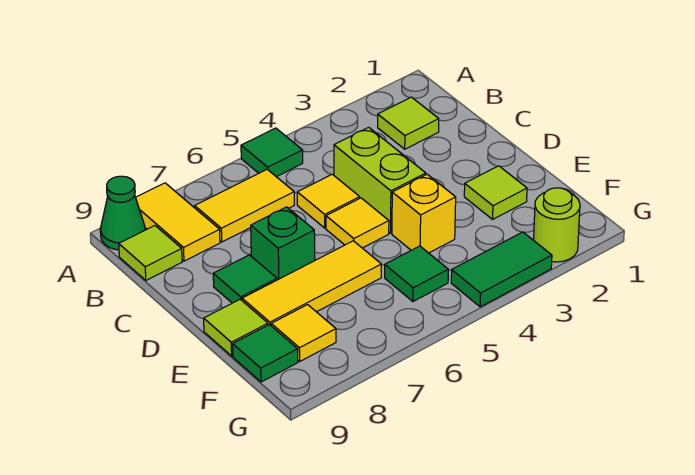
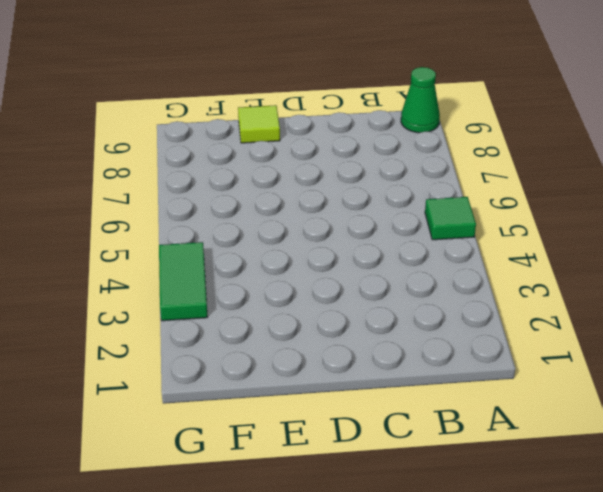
none -> yellow 1x2 tile [136,183,220,261]
none -> lime 1x1 tile [378,97,439,149]
none -> yellow 1x2 tile [195,169,294,242]

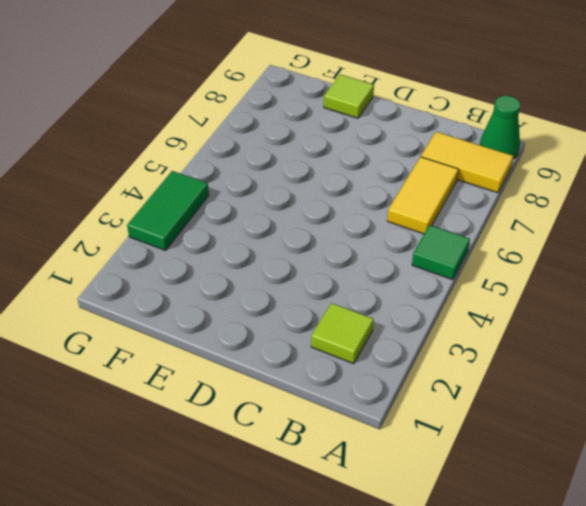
none -> lime 1x1 tile [119,226,182,280]
none -> lime 1x2 brick [334,127,426,233]
none -> yellow 1x1 tile [297,174,360,228]

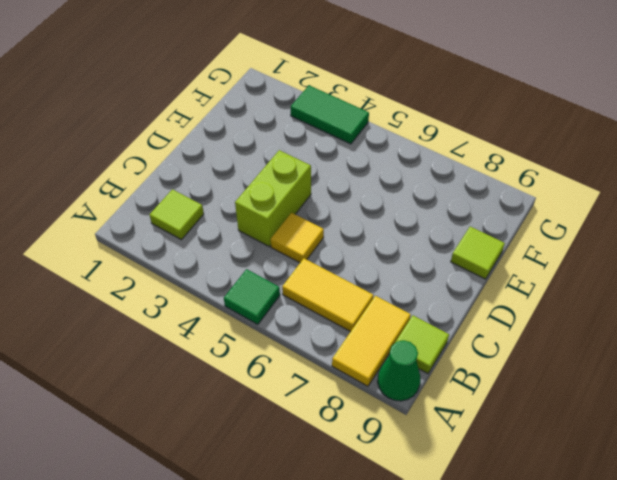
none -> yellow 1x1 tile [326,198,389,248]
none -> green 1x1 brick [251,207,315,280]
none -> green 1x1 tile [213,255,277,303]

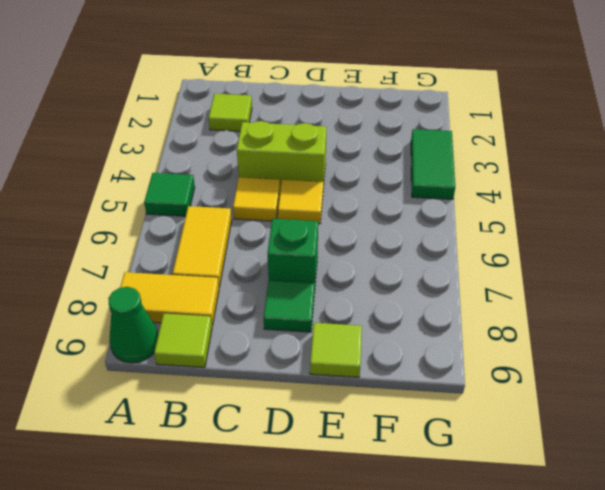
none -> lime 1x1 tile [464,166,527,219]
none -> yellow 1x1 brick [392,174,456,253]
none -> yellow 1x3 tile [242,241,381,325]

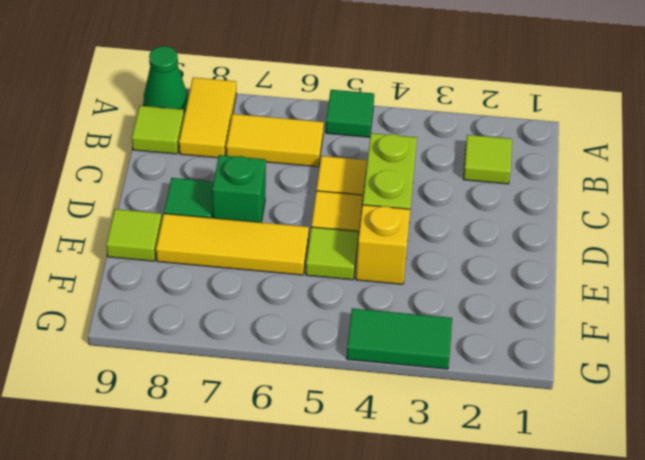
lime 1x1 tile [306,227,358,280] -> lime 1x1 tile moved to [464,166,527,219]
none -> green 1x1 tile [385,246,448,301]
none -> yellow 1x1 tile [271,305,336,361]
none -> green 1x1 tile [233,325,298,382]

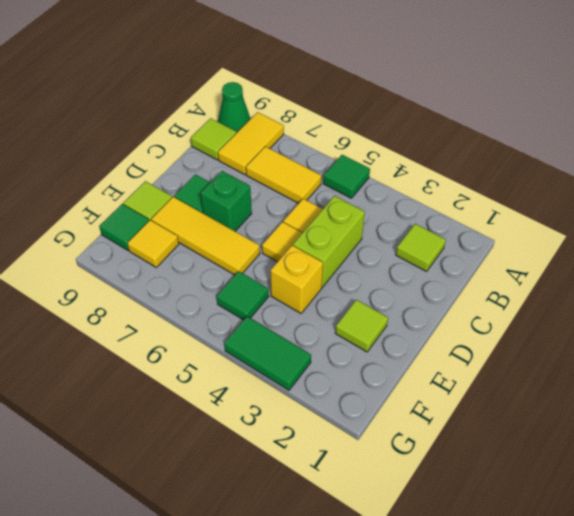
none -> lime 1x1 round brick [534,188,580,262]

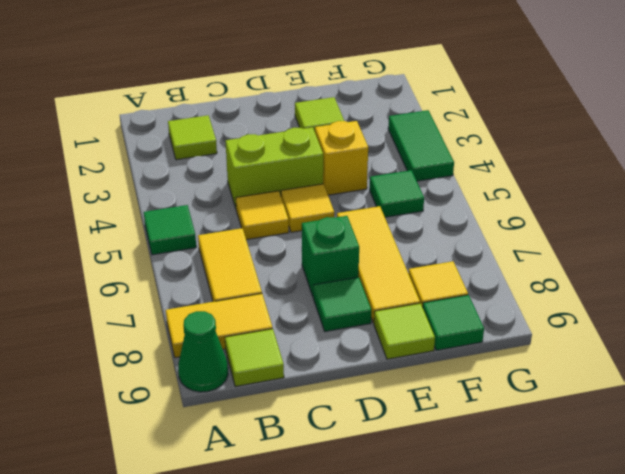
none -> lime 1x1 round brick [534,188,580,262]

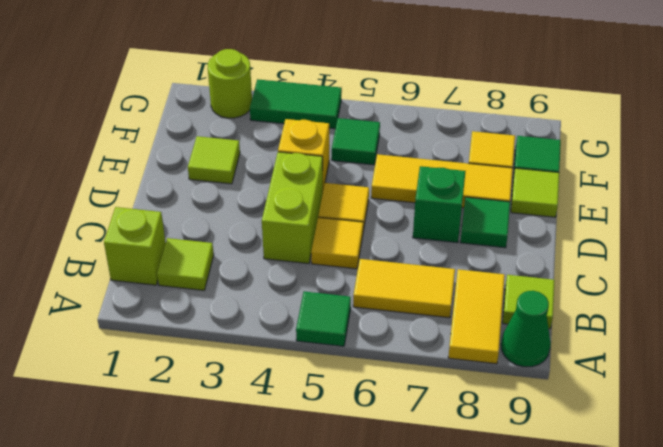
lime 1x1 brick [104,207,166,285] -> none

